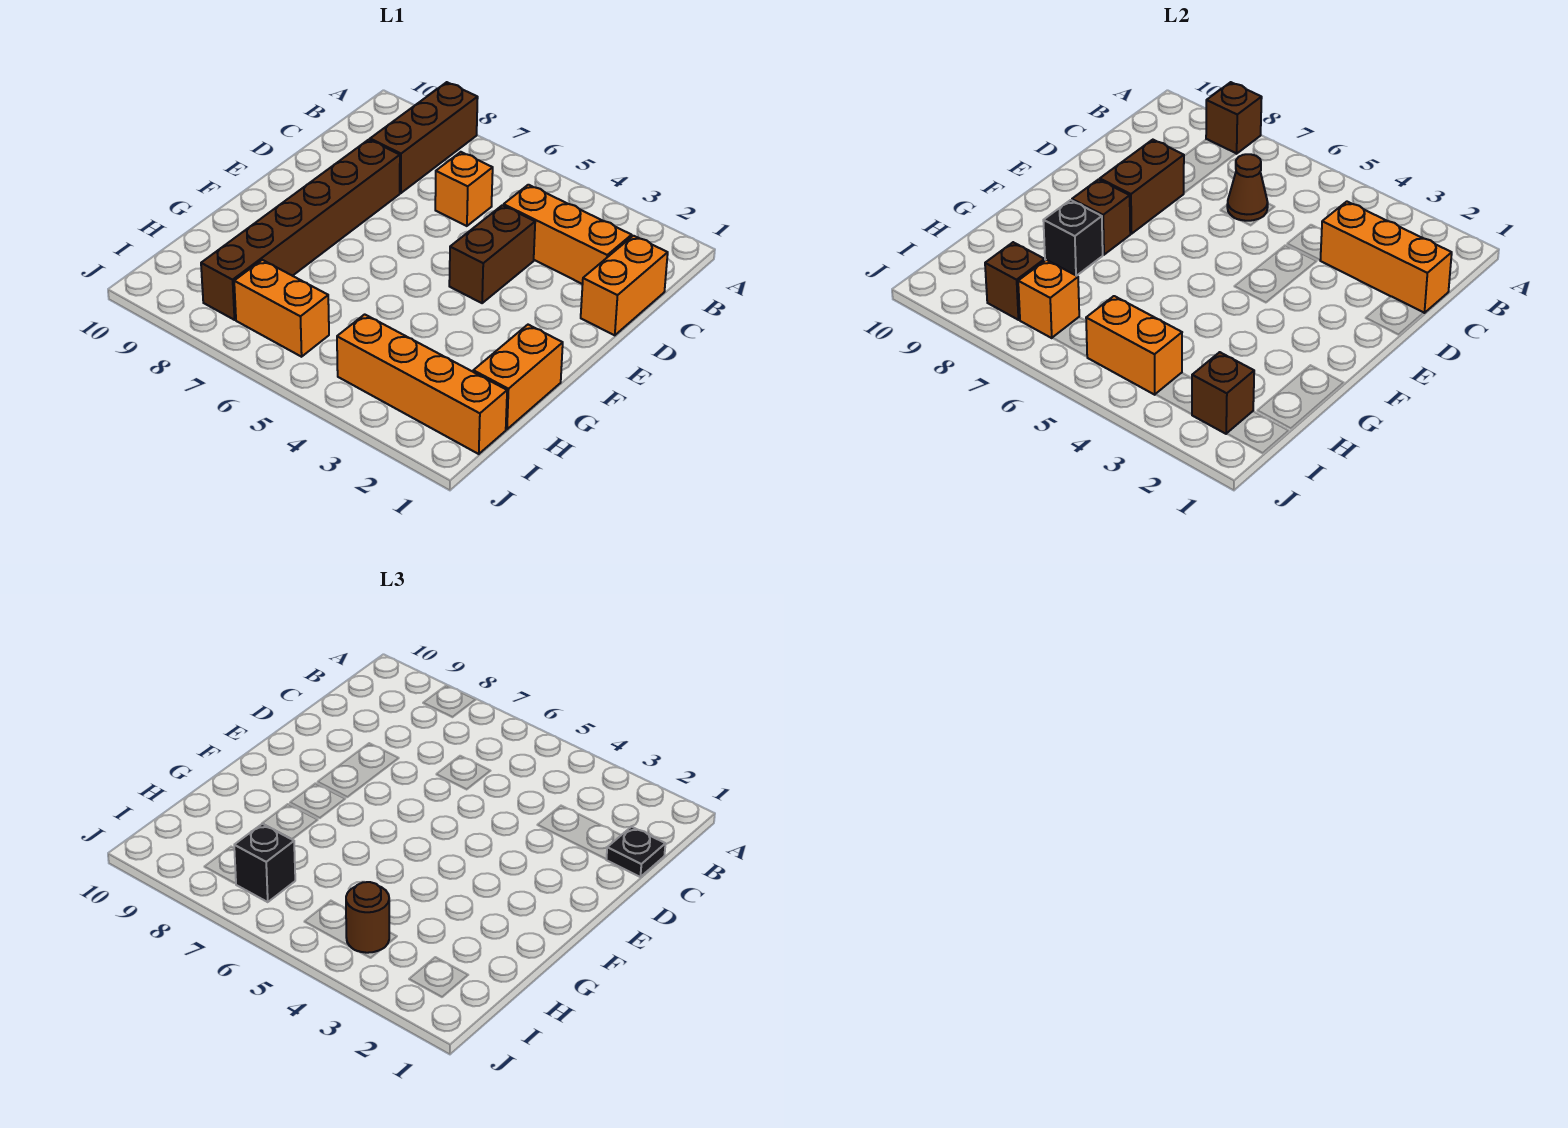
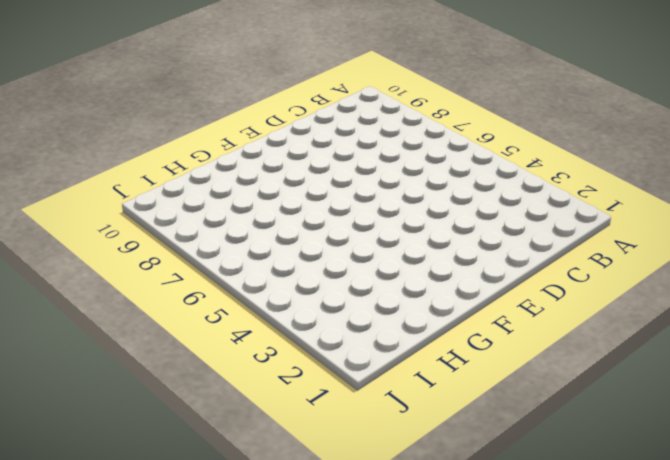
none -> brown 1x3 brick [370,82,478,193]
none -> orange 1x2 brick [581,236,668,335]
none -> orange 1x3 brick [504,185,632,284]

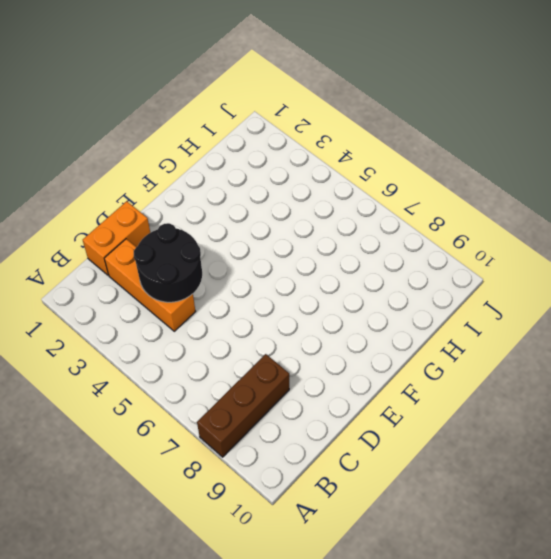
black 2x2 round brick [134,223,202,302] -> orange 1x3 brick [1320,202,1452,313]
none -> orange 1x1 brick [435,152,493,226]
none -> brown 1x2 brick [449,205,535,303]
none -> brown 1x6 brick [201,140,400,320]

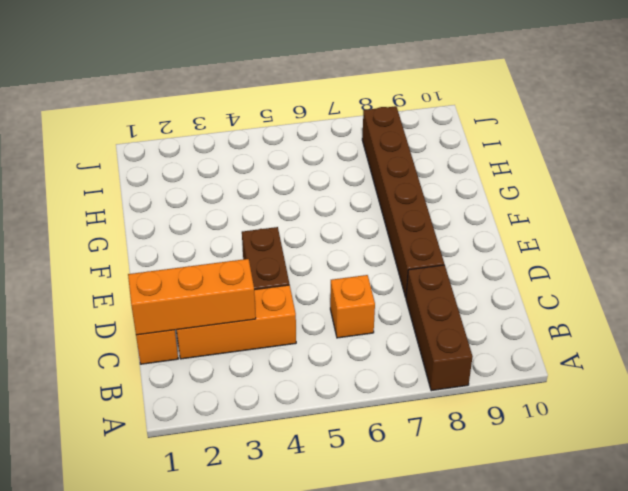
none -> orange 1x2 brick [473,325,563,429]
none -> orange 1x4 brick [337,314,507,454]
none -> orange 1x2 brick [234,260,329,357]

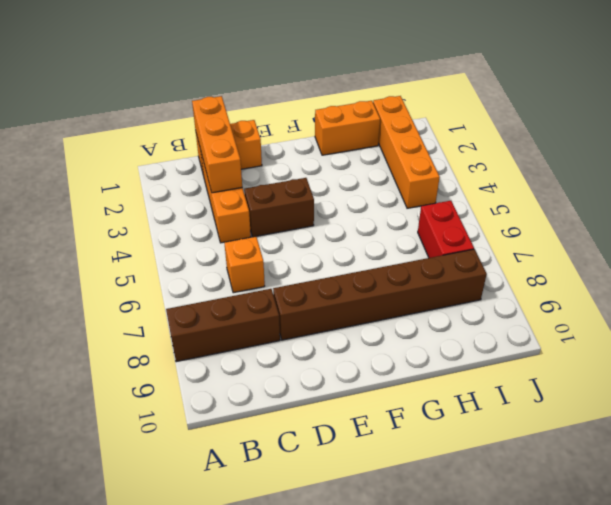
red 1x2 brick [418,201,474,258] -> orange 1x2 brick [234,260,329,357]
none -> brown 1x1 brick [1206,82,1262,154]
none -> brown 1x1 cone [1227,154,1268,221]
none -> brown 1x2 brick [1100,140,1184,234]

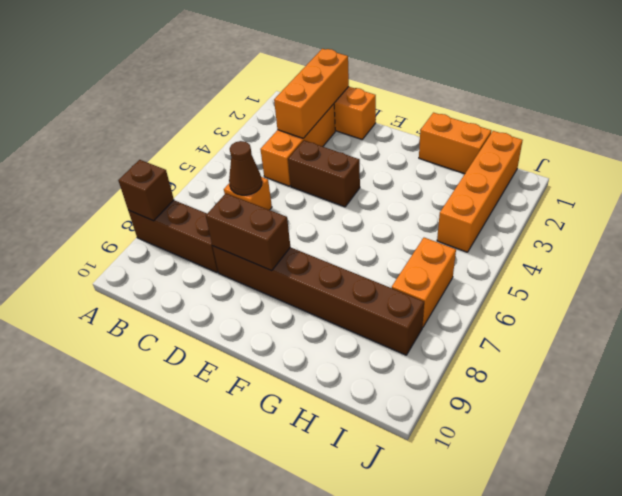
none -> brown 1x1 brick [1072,180,1130,255]
none -> black 1x1 brick [1043,200,1103,276]
none -> brown 1x1 brick [1192,352,1254,434]

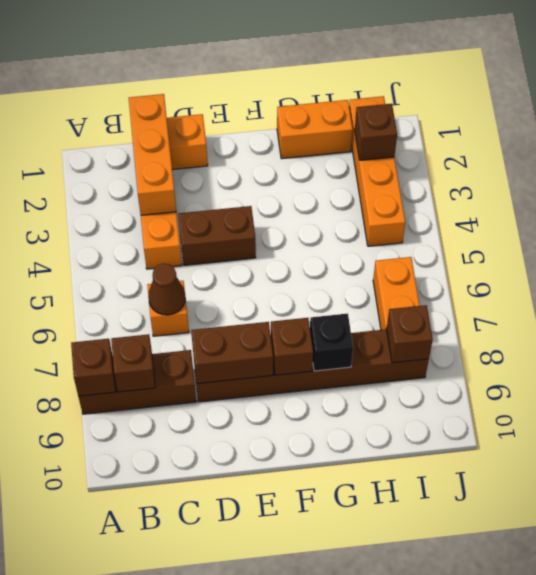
brown 1x1 brick [111,334,155,392] -> none
none -> orange 1x2 brick [1086,296,1182,395]
none -> orange 1x1 brick [1018,260,1079,338]
none -> black 1x1 plate [606,827,665,877]

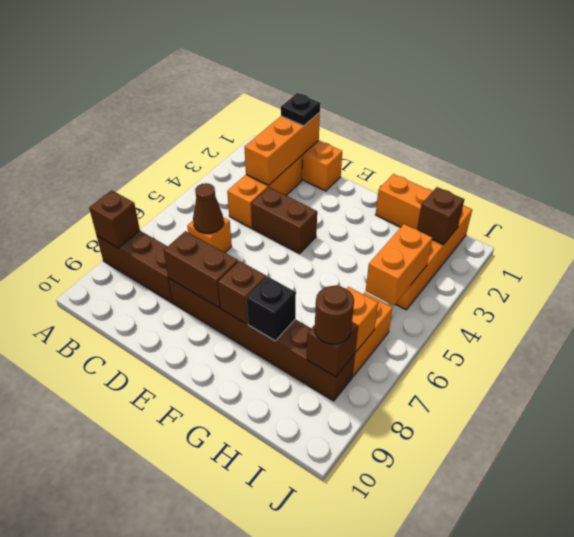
brown 1x1 round brick [315,286,354,344] -> brown 1x1 round brick moved to [346,882,389,953]
none -> black 1x1 brick [234,824,295,902]

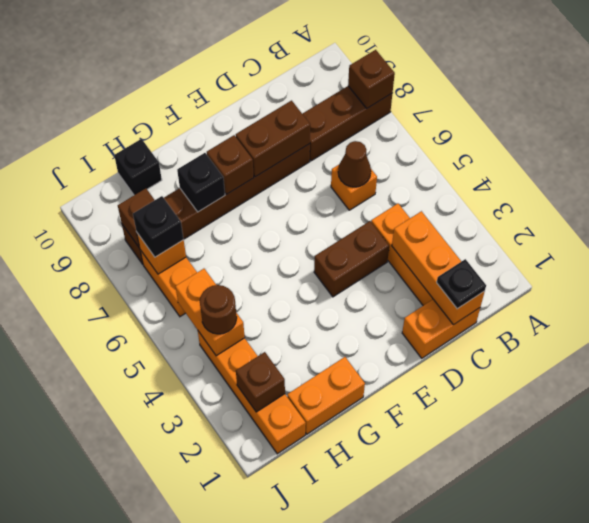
black 1x1 brick [114,139,162,195] -> none

